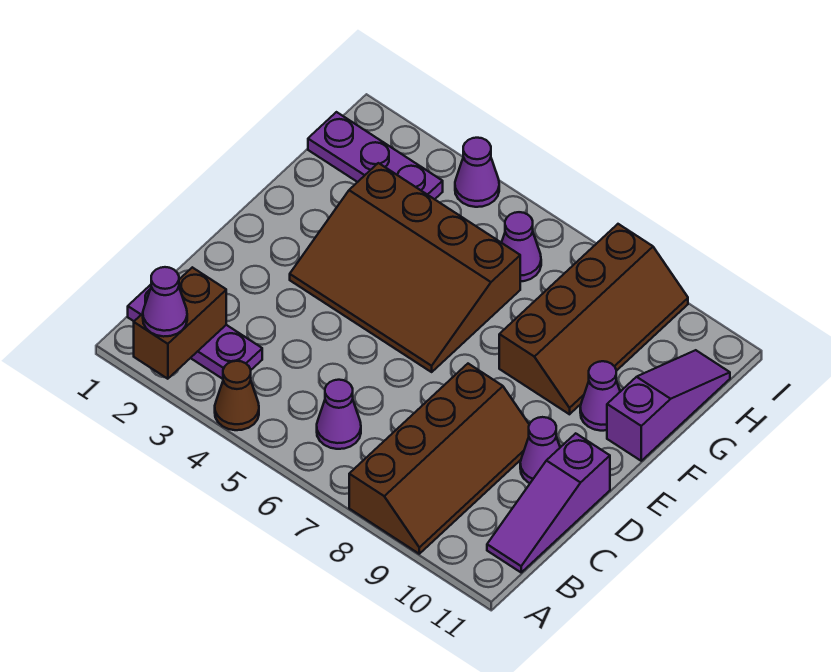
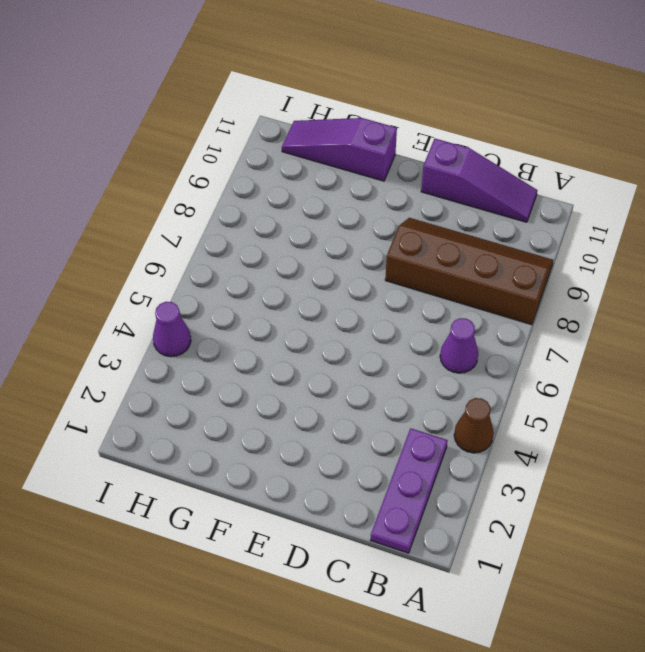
none -> purple 1x1 cone [520,417,560,483]
none -> brown 3x4 slope [290,163,520,372]
none -> brown 2x4 slope [499,224,688,414]

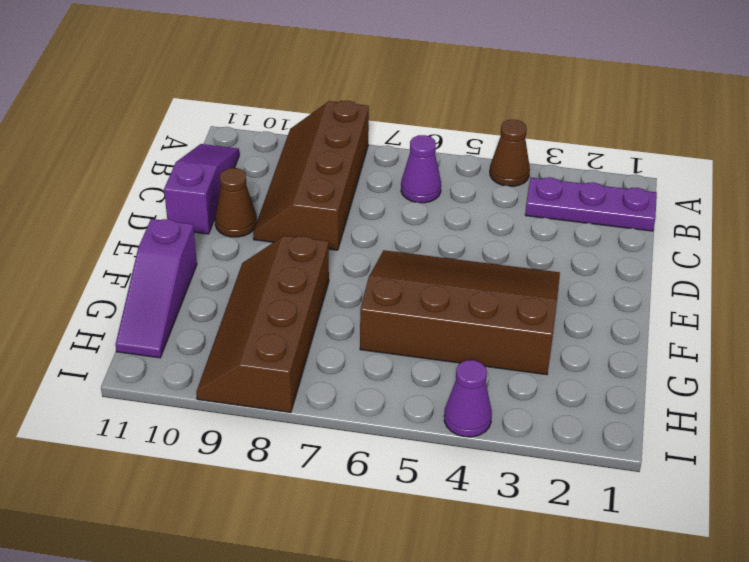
brown 1x1 cone [215,168,257,237] -> purple 1x1 cone [520,417,560,483]
none -> purple 1x1 cone [580,361,620,431]
none -> purple 1x3 plate [308,112,443,199]
none -> purple 1x1 cone [501,212,541,281]

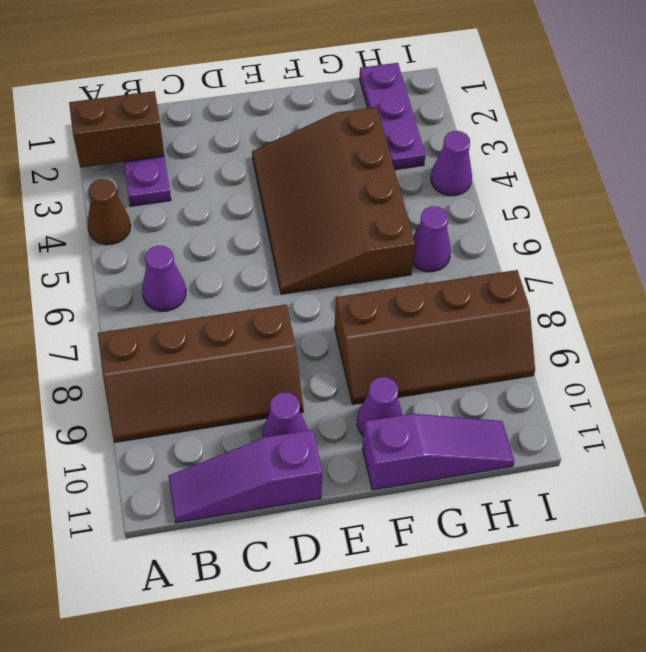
none -> purple 1x1 cone [143,267,187,337]

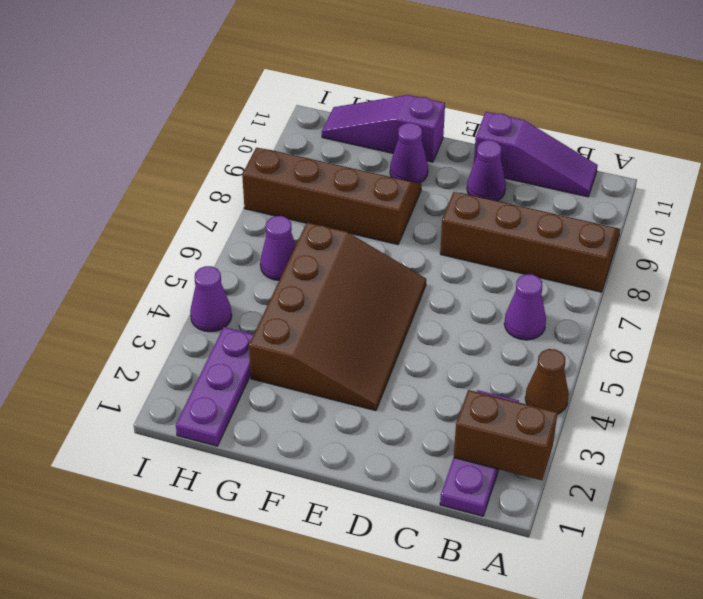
none -> purple 1x1 cone [143,267,187,337]

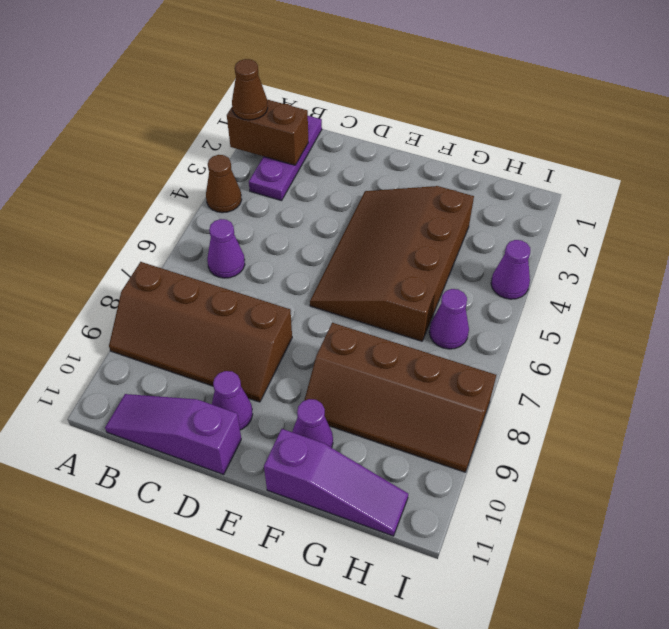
brown 1x1 cone [232,59,268,120] -> purple 1x1 cone [143,267,187,337]
none -> purple 1x3 plate [308,112,443,199]

